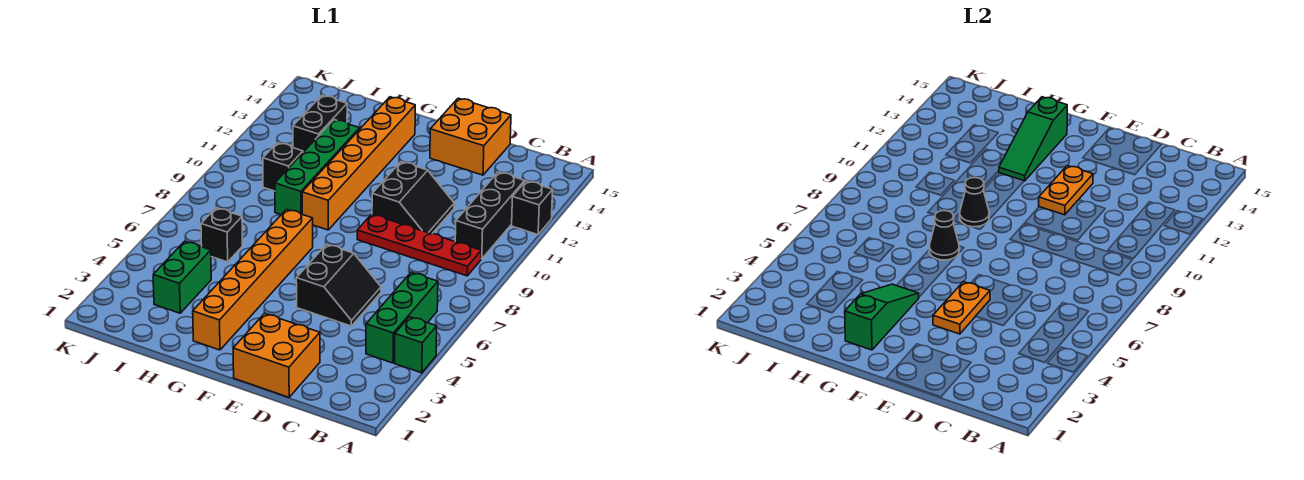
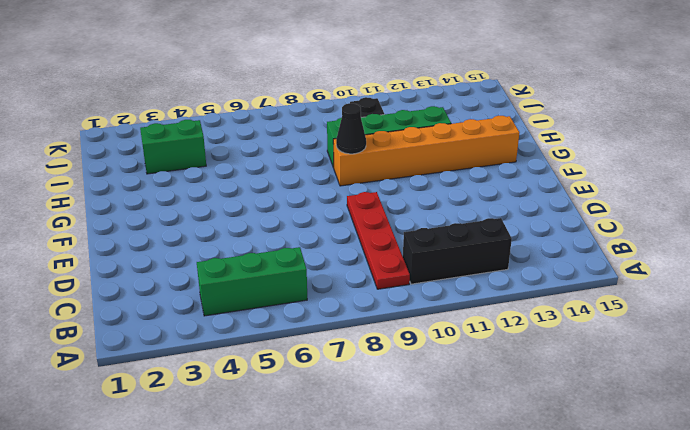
none -> green 1x1 brick [395,317,437,373]
none -> black 1x1 brick [512,181,553,235]
none -> orange 2x2 brick [233,313,320,397]

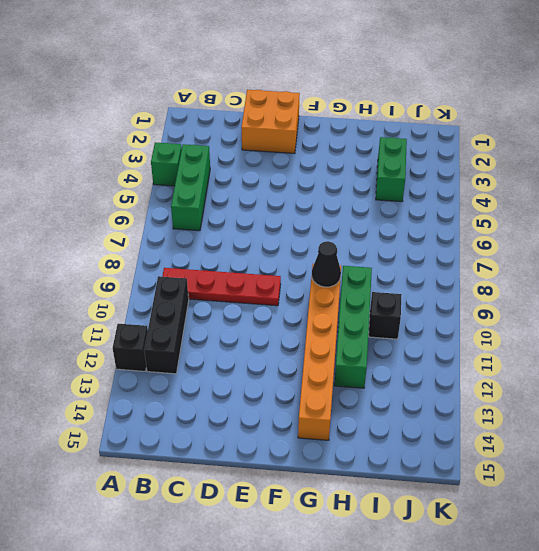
none -> black 2x2 slope [296,244,381,326]
none -> black 2x2 slope [372,162,454,234]
none -> orange 2x2 brick [430,98,511,175]

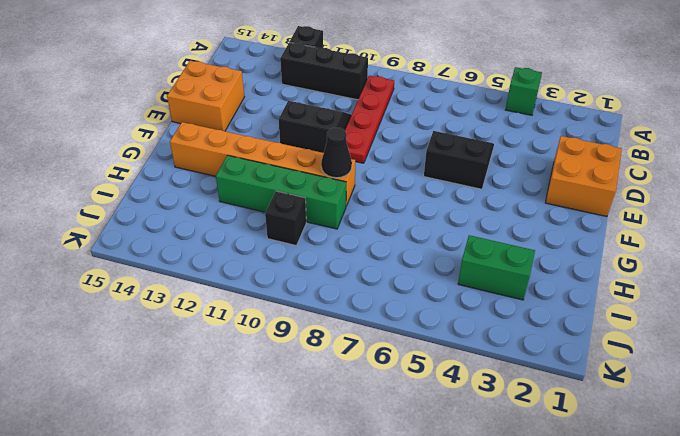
none -> green 1x3 brick [366,272,438,363]
none -> orange 1x6 brick [193,209,313,350]
none -> black 1x1 brick [201,208,242,262]

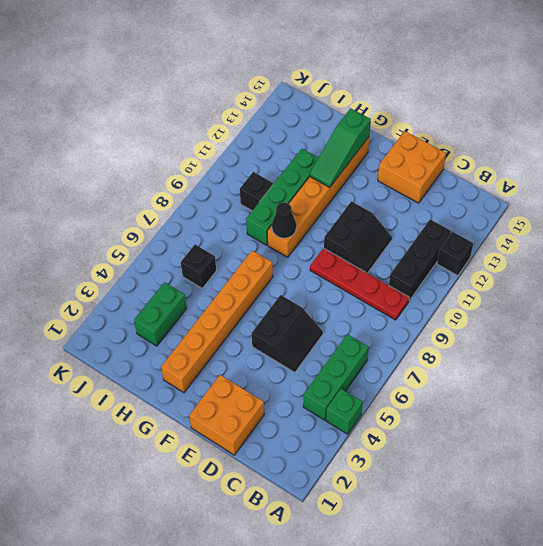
none -> black 1x2 brick [293,96,347,152]
none -> orange 1x2 plate [933,282,990,334]
none -> orange 1x2 plate [1039,165,1093,215]

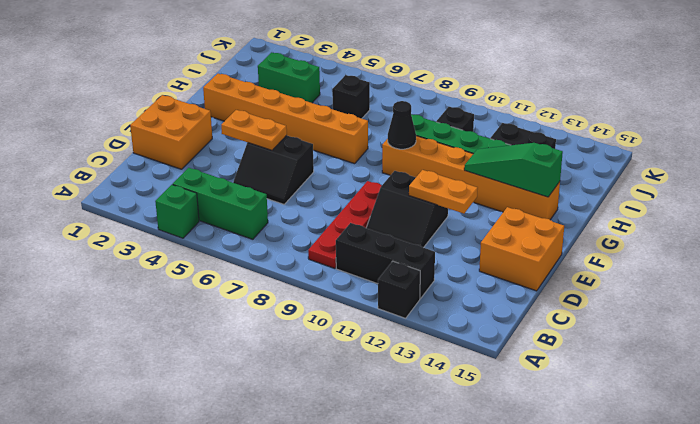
none -> green 1x3 slope [845,284,919,350]
none -> black 1x1 cone [929,211,959,260]

